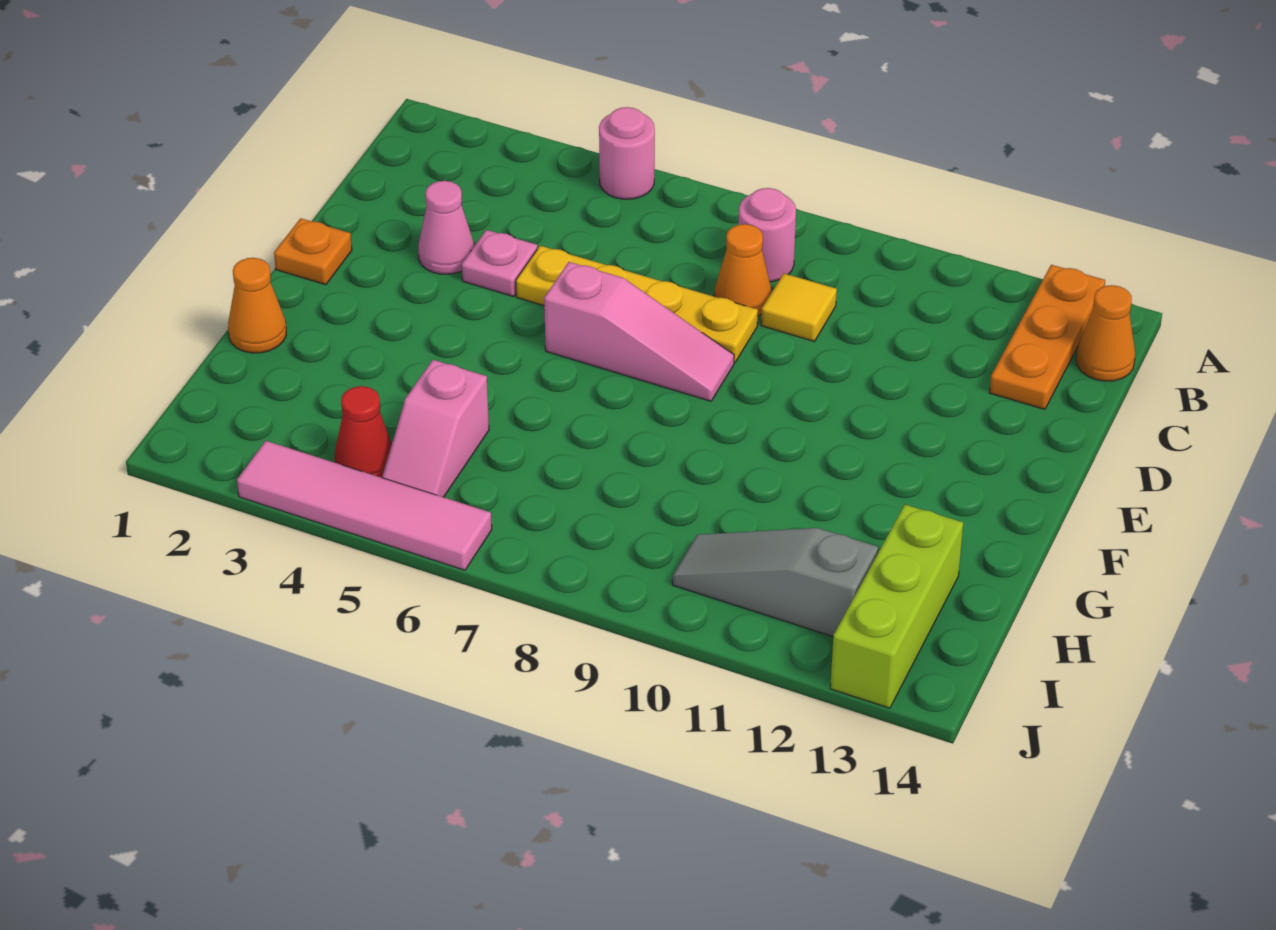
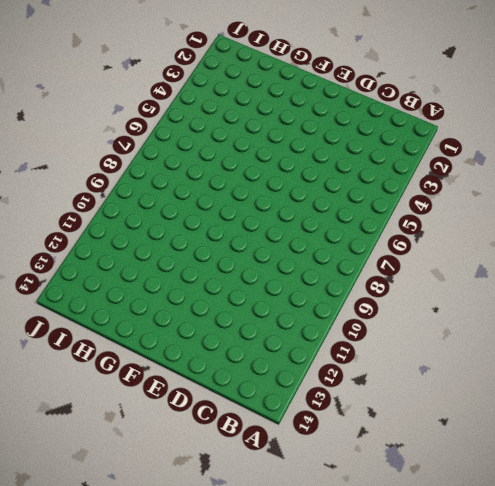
none -> pink 1x1 round brick [599,107,655,199]
none -> orange 1x3 plate [989,265,1105,409]
none -> pink 1x1 round brick [739,188,796,282]

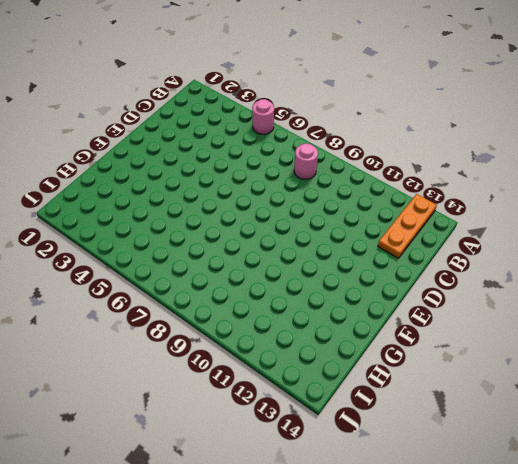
none -> orange 1x1 cone [1076,285,1136,381]
none -> orange 1x1 cone [714,224,772,316]
none -> yellow 1x1 tile [761,273,837,341]

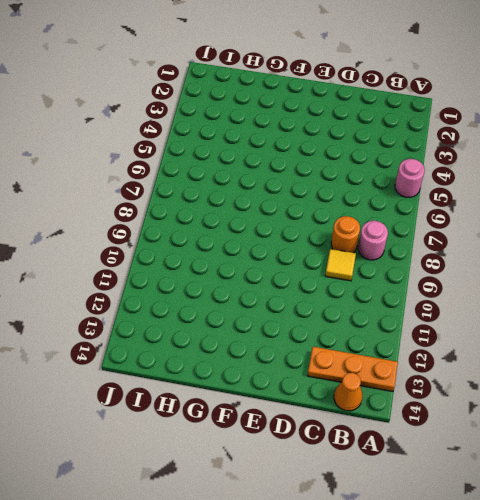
orange 1x1 round brick [331,216,360,253] -> orange 1x1 cone [714,224,772,316]
none -> pink 1x1 cone [418,181,474,274]
none -> pink 1x1 plate [462,230,537,297]
none -> yellow 1x4 plate [516,246,758,363]

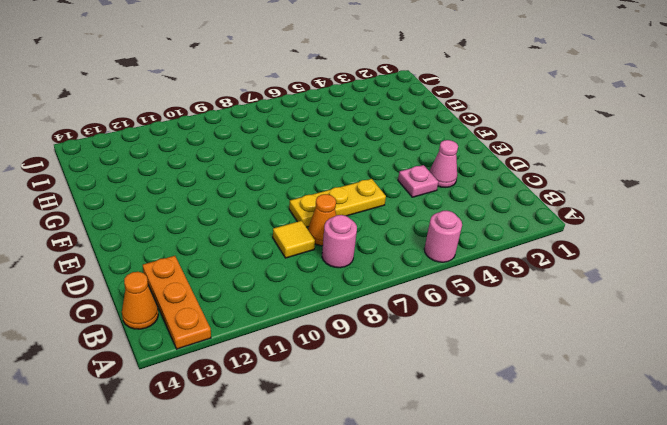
yellow 1x3 plate [289,179,386,227] -> yellow 1x4 plate [516,246,758,363]
none -> orange 1x1 plate [274,218,352,285]
none -> pink 1x3 slope [544,262,734,401]
none -> orange 1x1 cone [228,258,286,353]

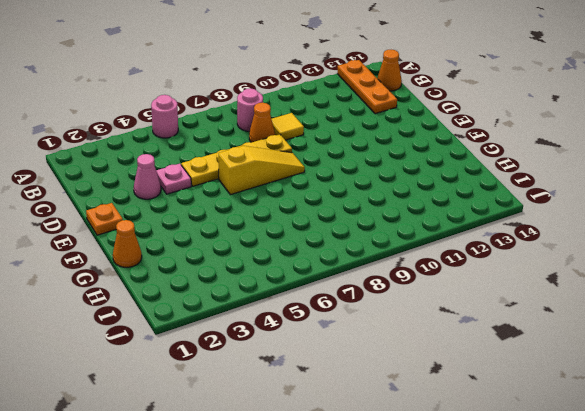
yellow 1x3 slope [218,146,305,195] -> pink 1x3 slope [544,262,734,401]
none -> pink 1x2 slope [382,360,489,497]
none -> lime 1x3 brick [830,505,963,708]
none -> red 1x1 cone [335,386,392,478]

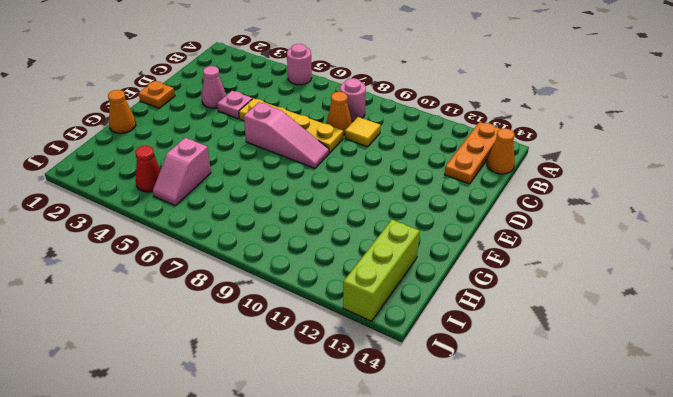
none -> grey 1x3 slope [672,528,878,637]
none -> pink 1x4 tile [237,441,492,570]

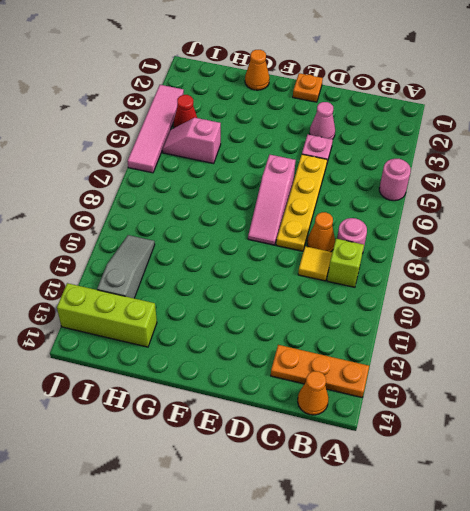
lime 1x1 brick [327,239,364,287] -> none

